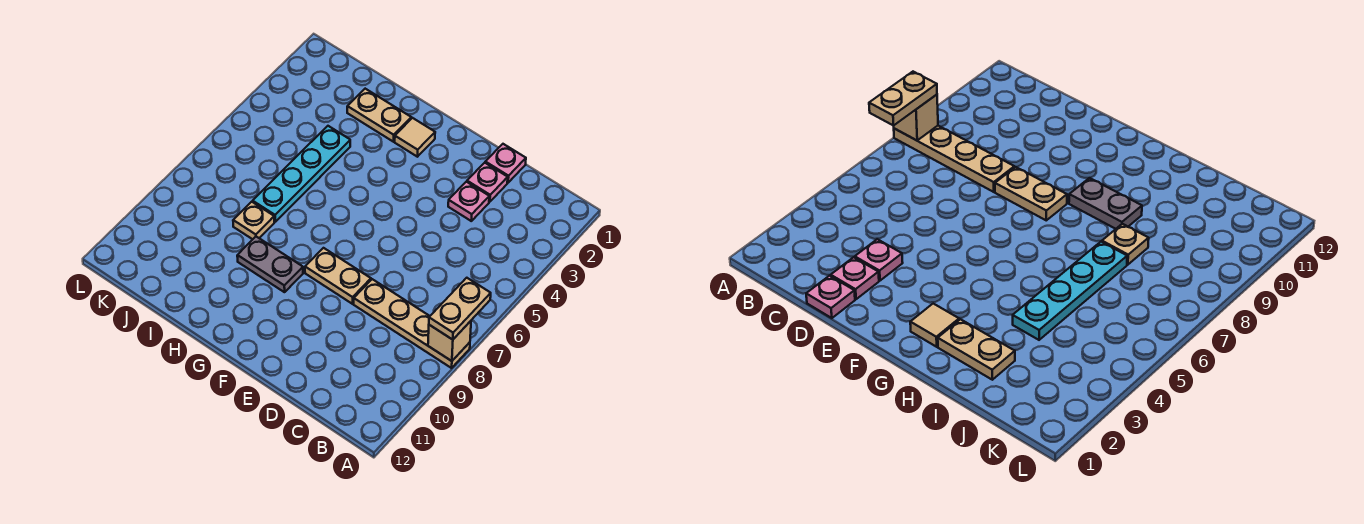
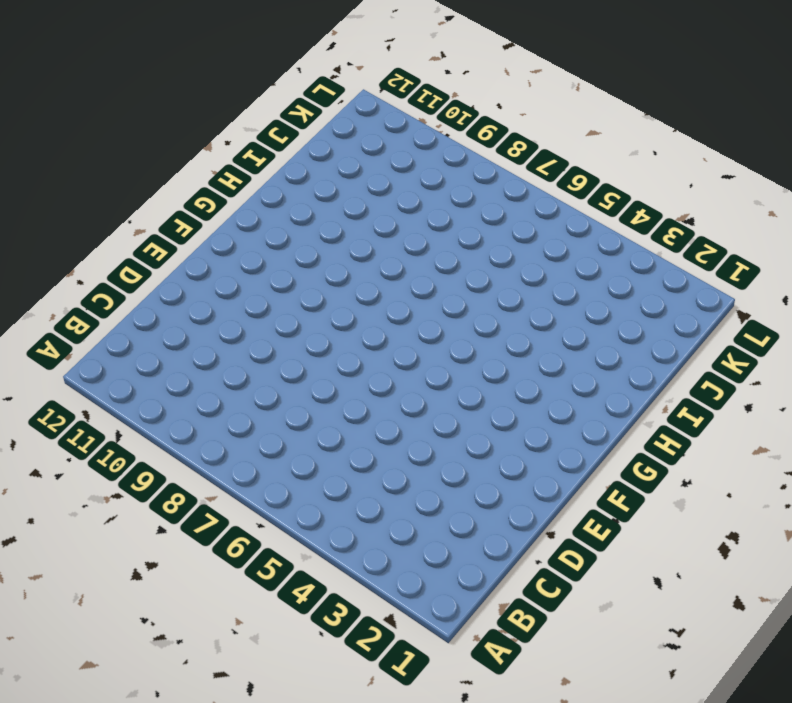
none -> tan 1x4 plate [354,279,470,368]
none -> pink 1x1 plate [485,144,526,183]
none -> pink 1x1 plate [467,163,508,202]

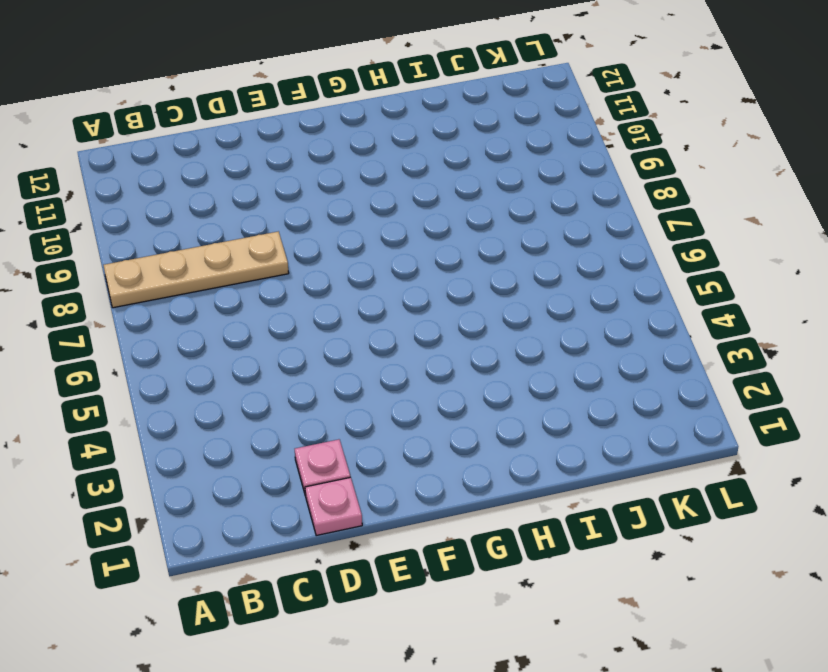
none -> pink 1x1 plate [448,182,489,221]
none -> tan 1x2 plate [305,248,371,304]
none -> tan 1x1 tile [395,118,435,157]

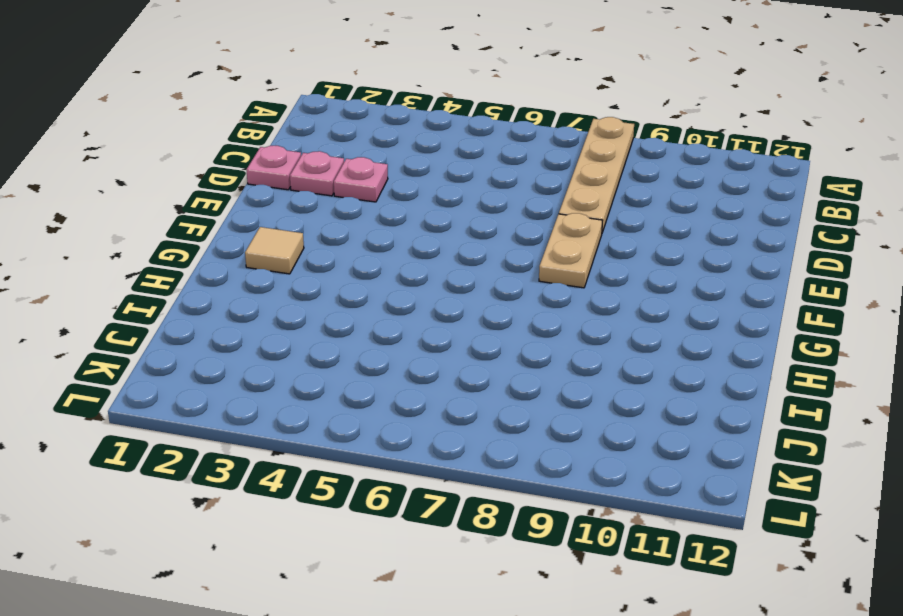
none -> grey 1x2 plate [237,237,303,292]
none -> tan 1x2 plate [347,89,411,142]
none -> cyan 1x4 plate [253,126,350,222]

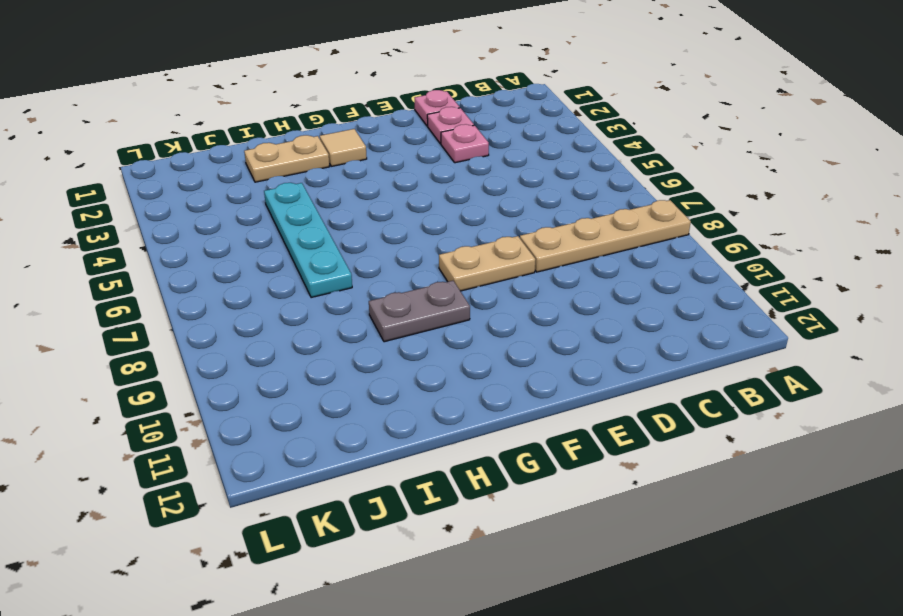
none -> tan 1x1 plate [233,202,274,239]
none -> tan 1x1 brick [428,321,471,361]
none -> tan 1x2 plate [429,278,491,340]

